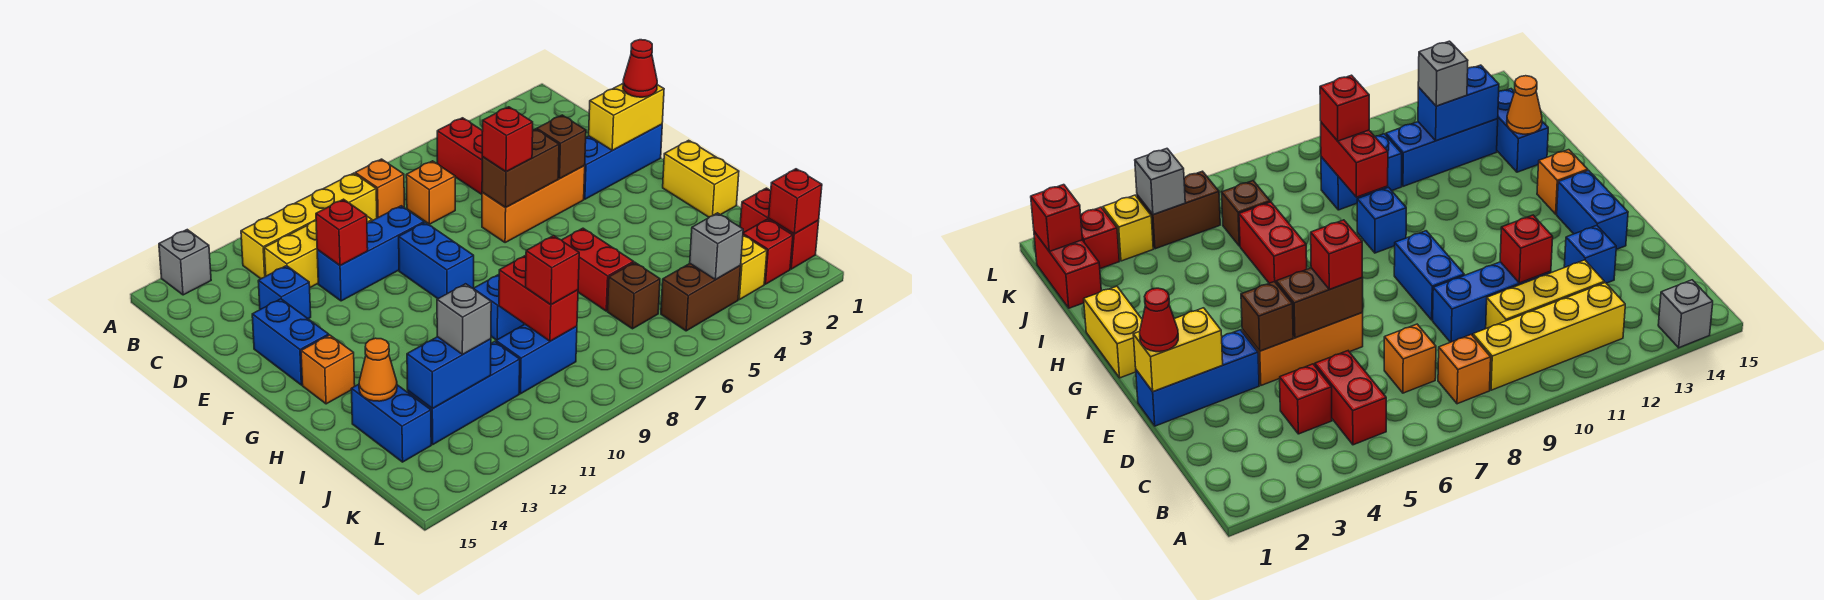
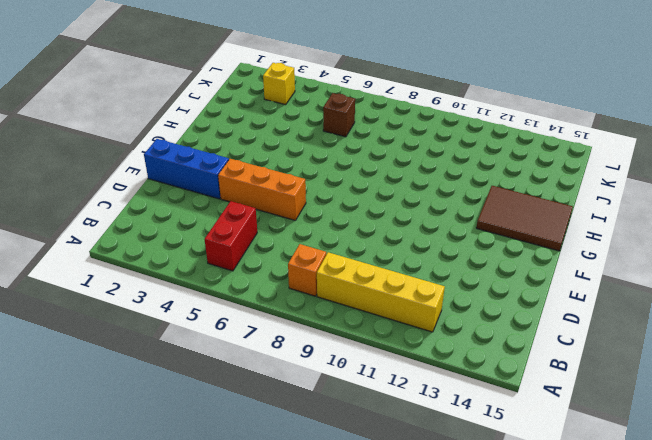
brown 2x3 tile [476,186,573,251] -> orange 1x1 brick [301,335,355,404]
none -> grey 1x1 brick [159,230,211,295]
none -> red 1x1 brick [1280,364,1332,434]
none -> orange 1x1 brick [406,161,455,224]
none -> yellow 1x3 brick [264,216,372,287]

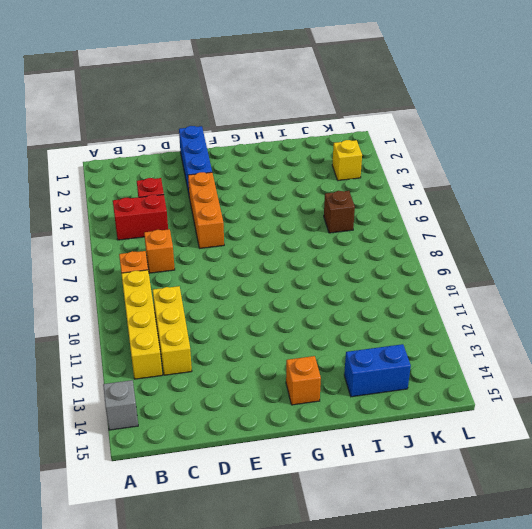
none -> blue 1x3 brick [317,206,424,301]
none -> blue 1x1 brick [258,266,311,319]
none -> blue 1x2 brick [399,222,474,299]
none -> blue 1x2 brick [252,299,329,385]

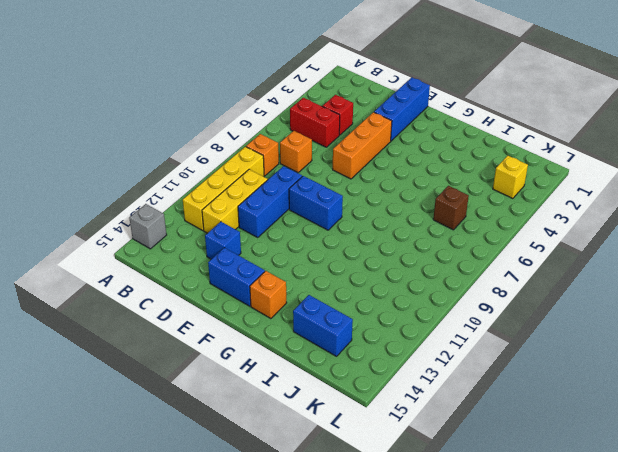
none -> yellow 1x2 brick [663,140,739,217]
none -> red 1x2 brick [562,228,634,311]
none -> blue 1x1 brick [473,275,524,340]
none -> red 1x2 brick [740,188,819,269]

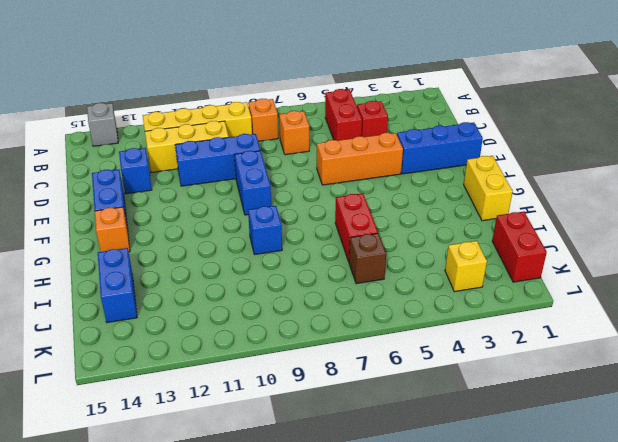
none -> blue 1x2 brick [496,324,577,394]
none -> blue 1x3 brick [408,341,520,444]
none -> red 1x1 brick [743,219,793,284]
none -> brown 1x2 brick [661,264,741,331]

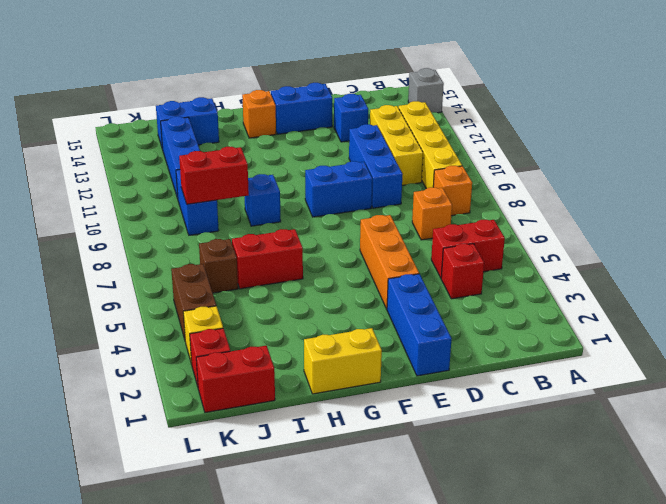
none -> red 1x1 brick [316,199,368,266]
none -> yellow 1x2 brick [589,84,664,150]
none -> brown 1x1 brick [537,115,586,178]
none -> brown 1x2 brick [482,129,559,207]

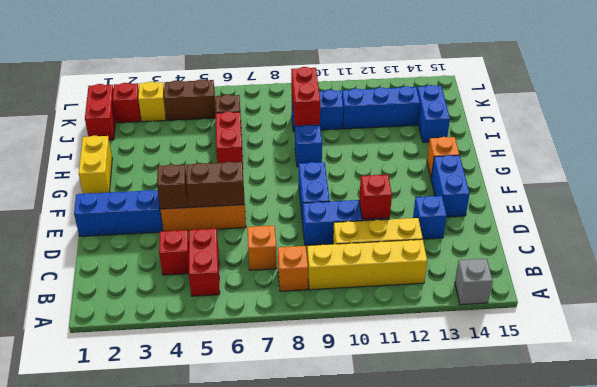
none -> yellow 1x2 brick [589,84,664,150]
none -> orange 1x1 cone [359,338,397,401]
none -> blue 1x2 brick [407,337,491,409]
none -> red 1x1 brick [769,169,822,234]

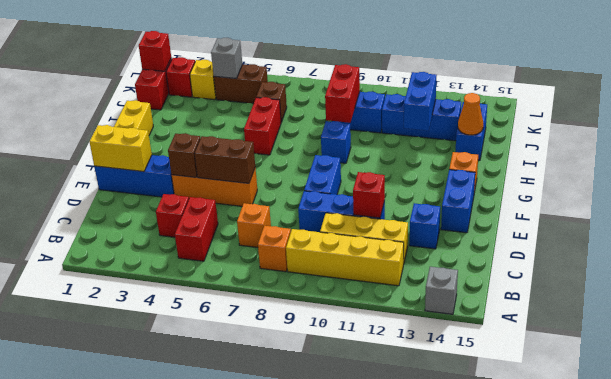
blue 1x2 brick [404,72,437,131] -> blue 1x2 brick turned to [407,337,491,409]
none -> red 1x1 cone [623,40,657,97]
none -> red 1x1 brick [482,107,533,172]
none -> red 1x1 brick [526,236,579,305]
none -> grey 1x1 brick [437,284,491,354]

